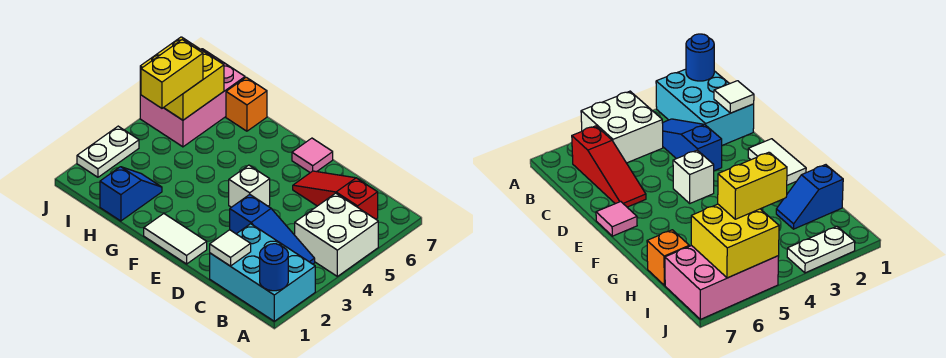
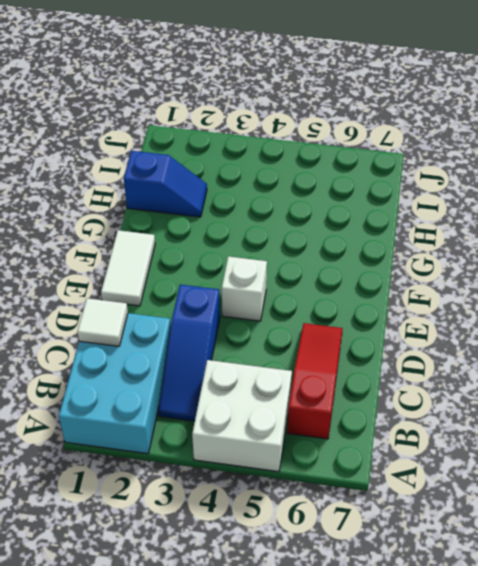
none -> pink 1x1 tile [292,138,333,173]
none -> orange 1x1 brick [226,77,267,131]
none -> pink 2x3 brick [140,49,245,147]

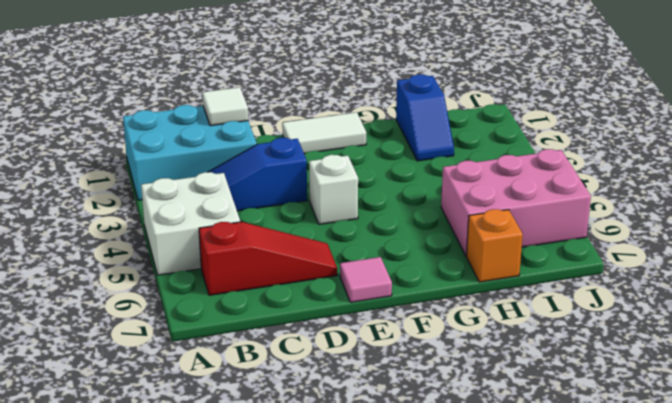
pink 2x3 brick [441,149,591,256] -> pink 2x3 brick turned to [140,49,245,147]
none -> white 1x2 plate [77,126,139,177]
none -> blue 1x1 round brick [260,244,288,291]
none -> yellow 2x2 brick [140,37,224,120]

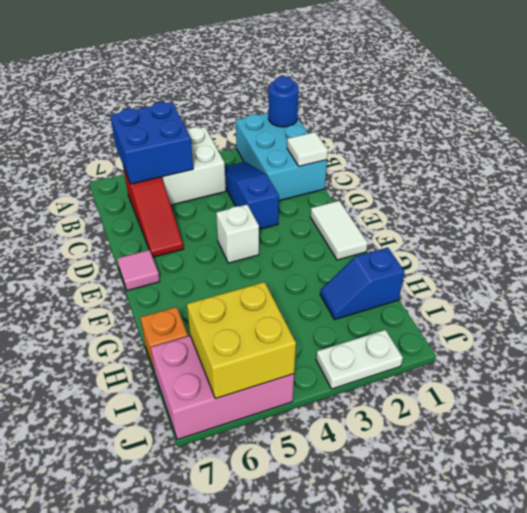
blue 2x2 brick [110,102,193,184] -> none
none -> yellow 1x2 brick [141,40,203,108]

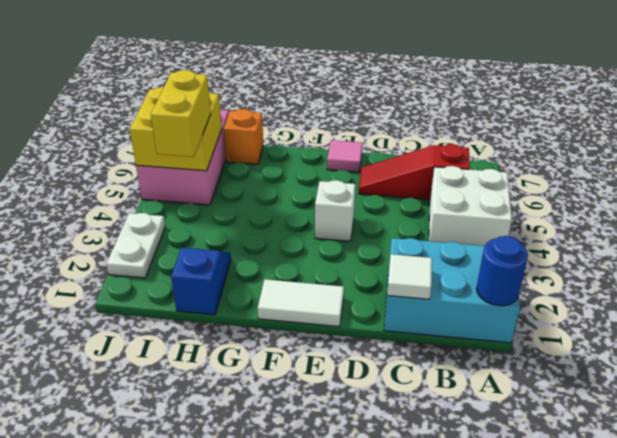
none -> blue 1x3 slope [230,195,315,264]

